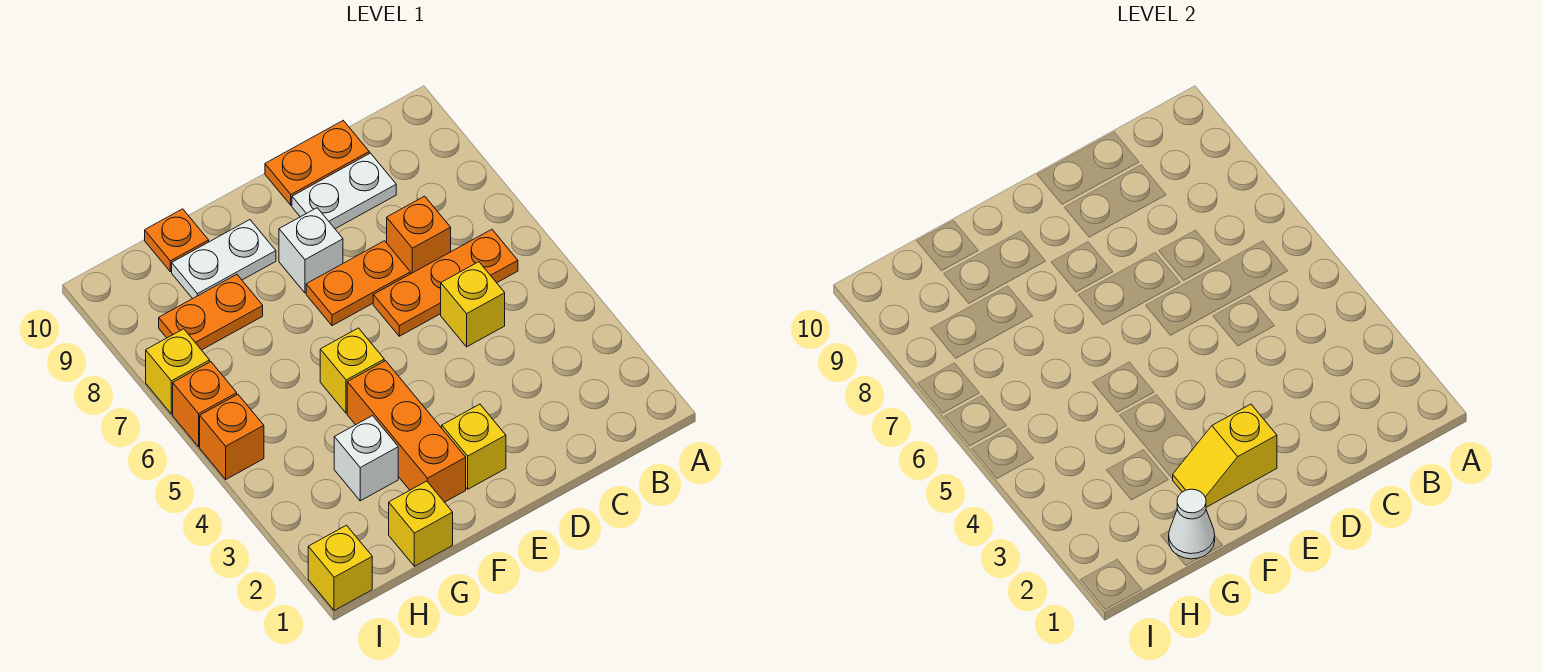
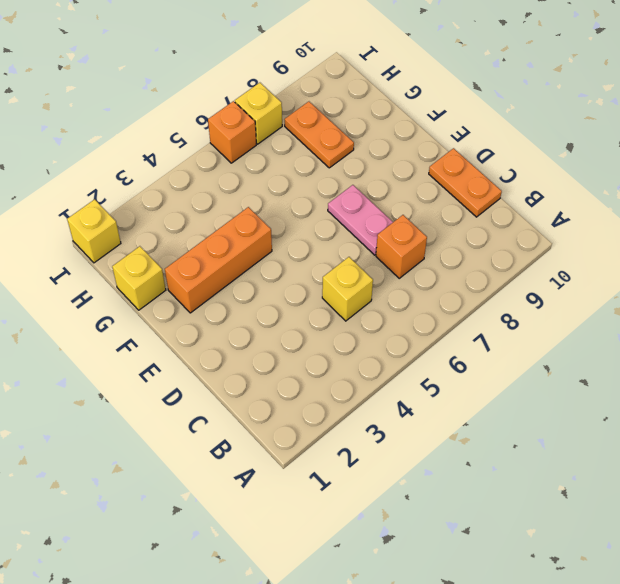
pink 1x2 plate [328,185,393,255] -> orange 1x2 plate [306,241,410,326]
none -> orange 1x3 plate [373,229,518,336]
none -> white 1x2 plate [292,153,396,229]
none -> yellow 1x1 brick [442,404,506,489]

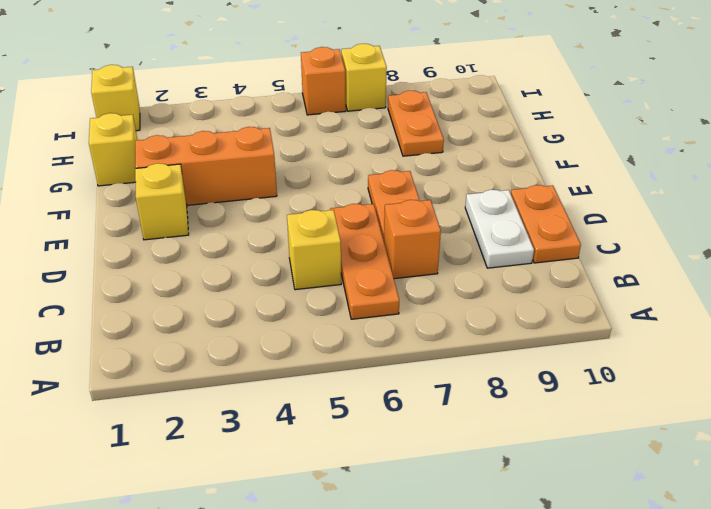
none -> white 1x1 brick [279,208,343,293]
none -> yellow 1x1 brick [320,328,384,413]
none -> white 1x2 plate [172,220,276,299]

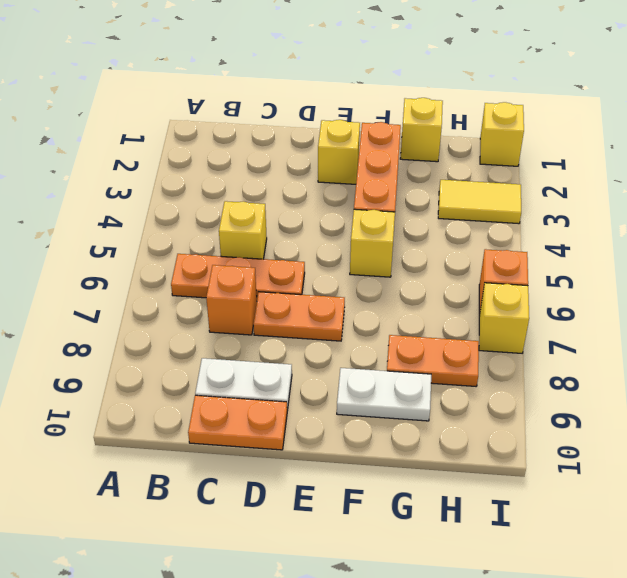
yellow 1x2 tile [438,180,521,224] -> none
none -> white 1x1 brick [279,208,343,293]
none -> white 1x1 brick [334,416,398,501]
none -> orange 1x1 plate [145,209,209,272]

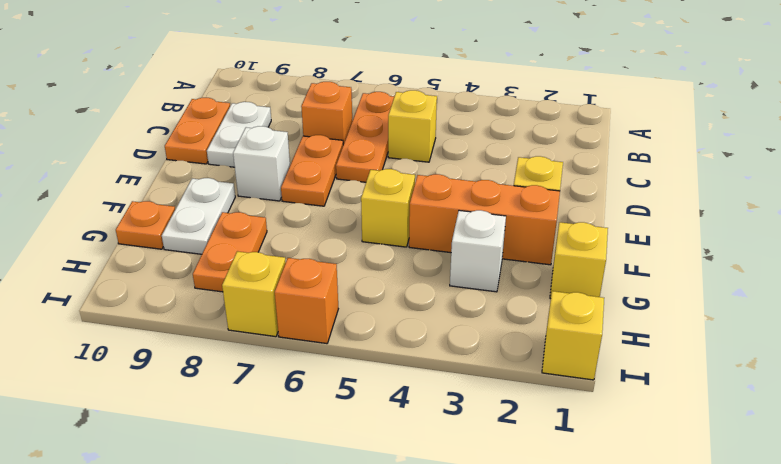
none -> orange 1x1 brick [200,395,264,479]
none -> yellow 1x2 slope [1173,404,1277,507]
none -> white 1x1 cone [1169,489,1215,559]

